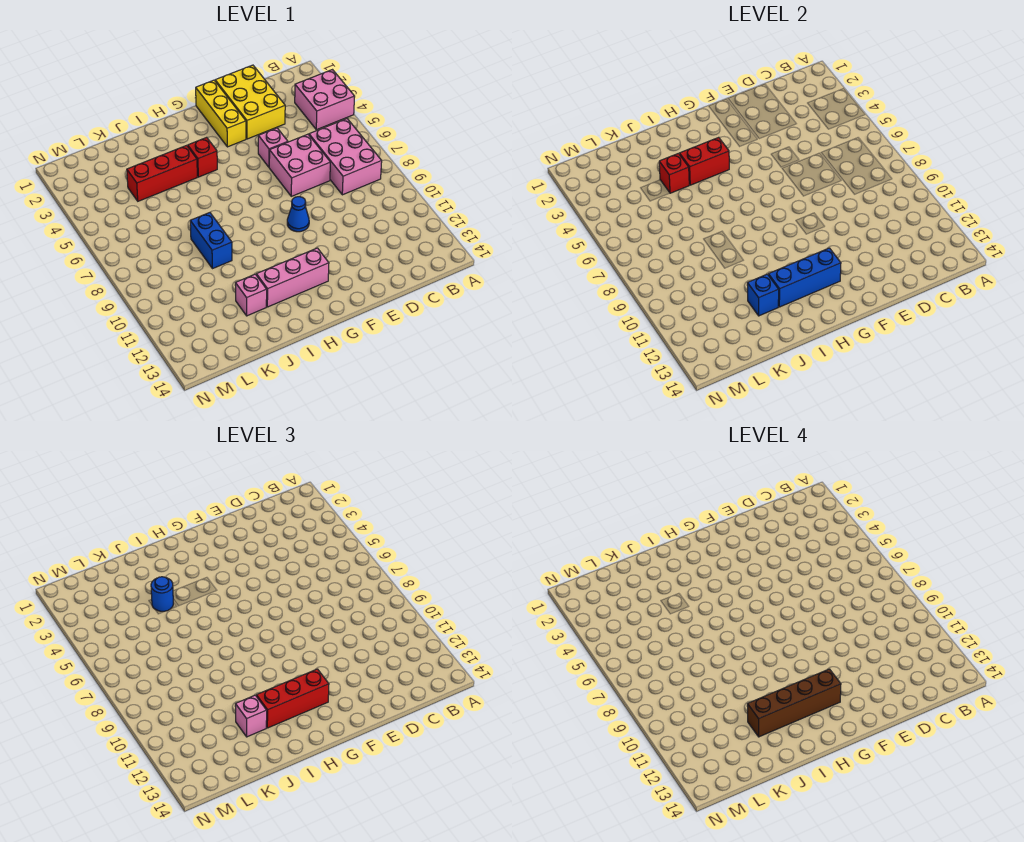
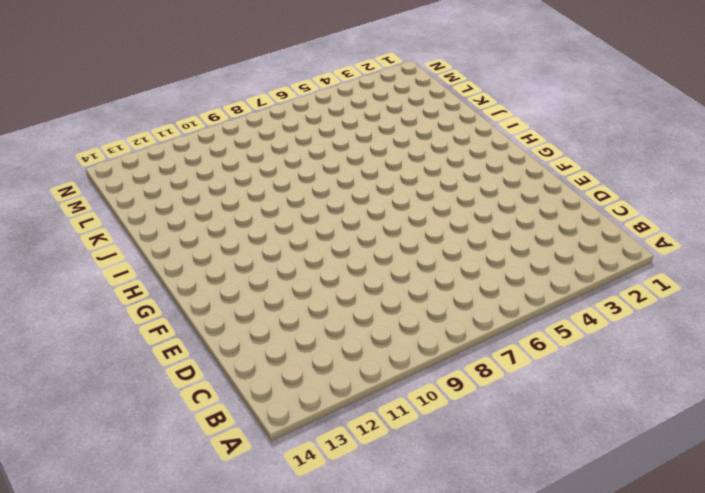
none -> pink 2x2 brick [295,70,355,130]
none -> pink 2x3 brick [309,119,382,195]
none -> yellow 2x3 brick [215,65,285,139]

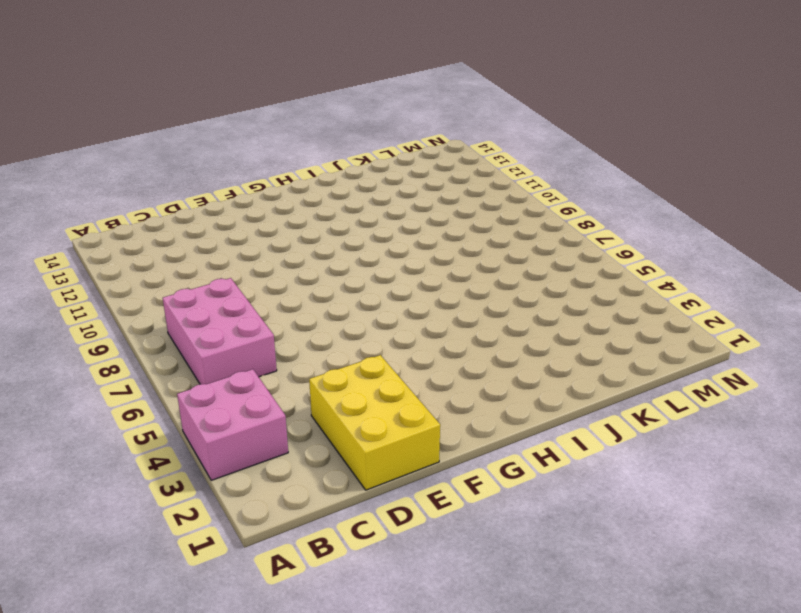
none -> pink 2x2 brick [269,134,330,196]
none -> pink 1x1 brick [258,128,288,167]
none -> yellow 1x3 brick [196,80,246,147]

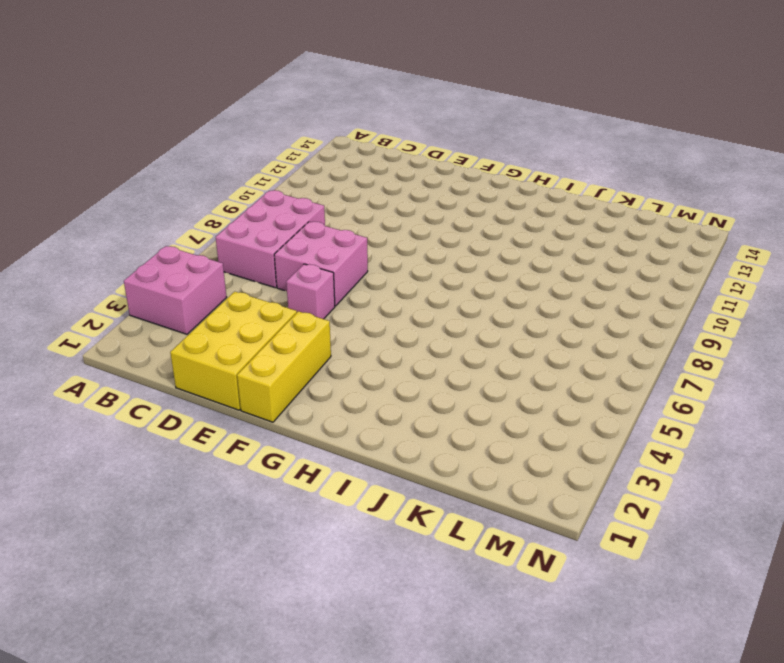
none -> blue 1x1 cone [287,197,309,232]
none -> pink 1x3 brick [256,248,329,307]
none -> red 1x1 brick [188,137,217,177]

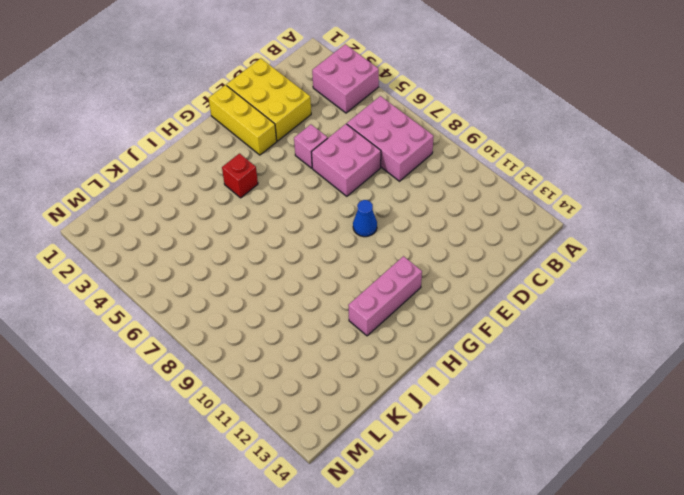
none -> red 1x3 brick [127,145,197,201]
none -> blue 1x2 brick [190,213,232,269]
none -> pink 1x1 brick [235,274,267,316]

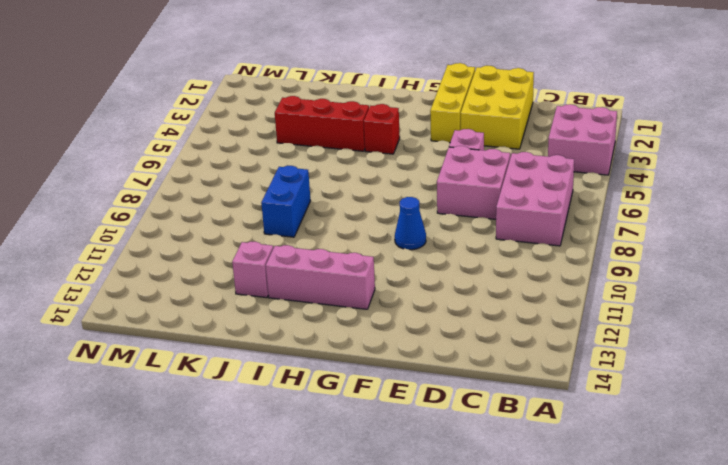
none -> blue 1x3 brick [768,248,841,307]
none -> red 1x2 brick [680,137,729,185]
none -> red 1x1 brick [659,153,689,193]

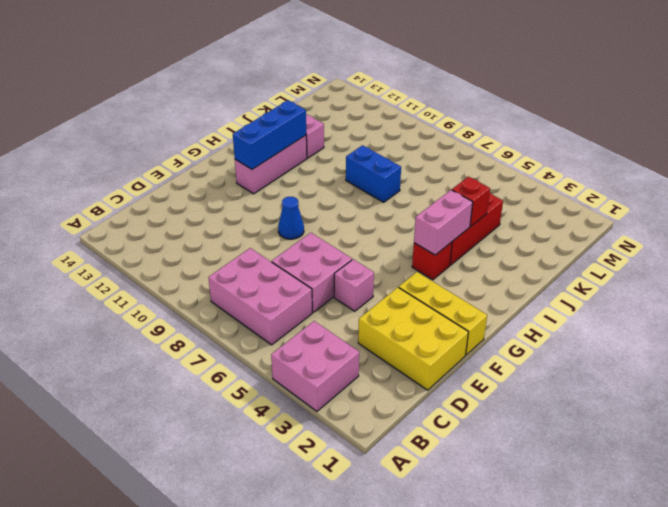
pink 1x2 brick [414,190,473,255] -> red 1x2 brick [680,137,729,185]
none -> blue 1x1 brick [747,274,779,316]
none -> red 1x3 brick [256,669,329,728]
none -> blue 1x1 round brick [151,577,173,611]

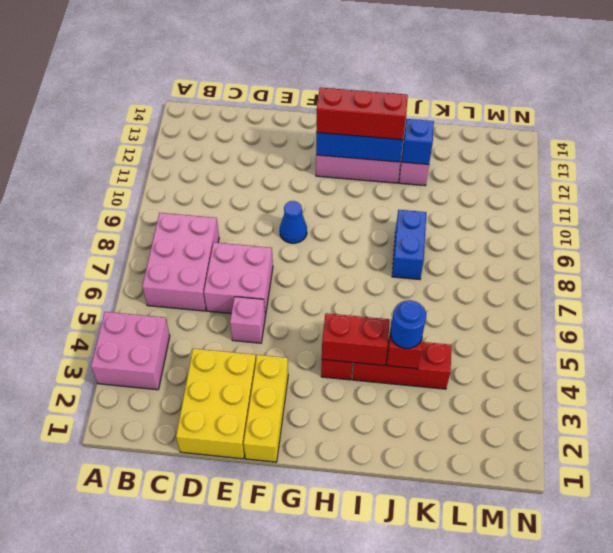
none -> pink 1x1 brick [235,695,267,737]
none -> brown 1x4 brick [747,669,841,737]

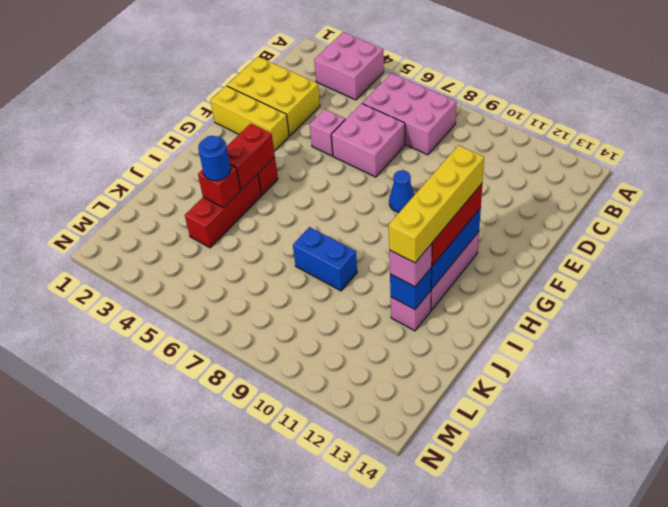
yellow 1x4 brick [389,145,484,263] -> brown 1x4 brick [747,669,841,737]

